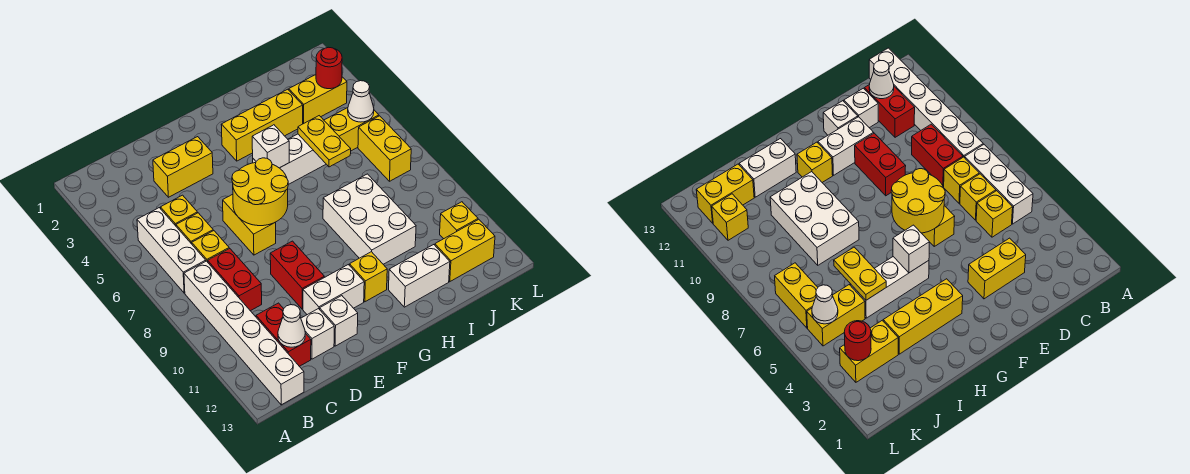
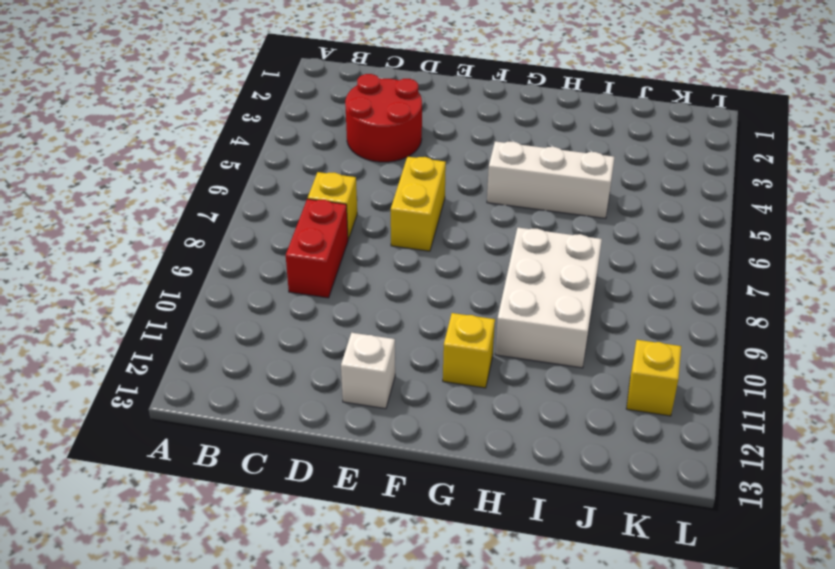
red 2x2 round brick [345,74,422,162] -> yellow 1x2 brick [153,137,213,197]
none -> white 1x3 brick [137,208,206,293]
none -> white 1x6 brick [184,261,304,405]
none -> yellow 1x1 brick [160,195,198,226]

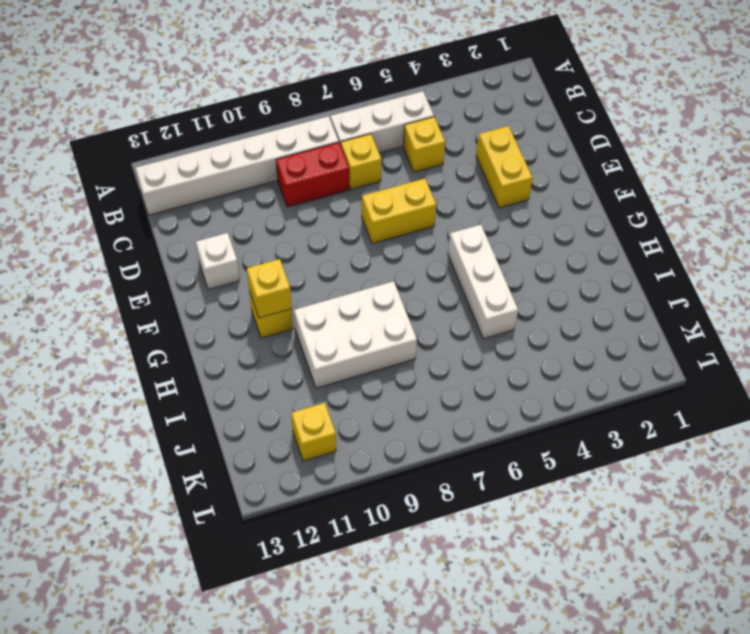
yellow 1x1 brick [247,259,292,318] -> yellow 1x1 brick moved to [176,213,213,244]
none -> red 1x2 brick [256,303,311,366]
none -> white 1x1 brick [301,308,334,359]
none -> red 1x2 brick [270,241,324,309]

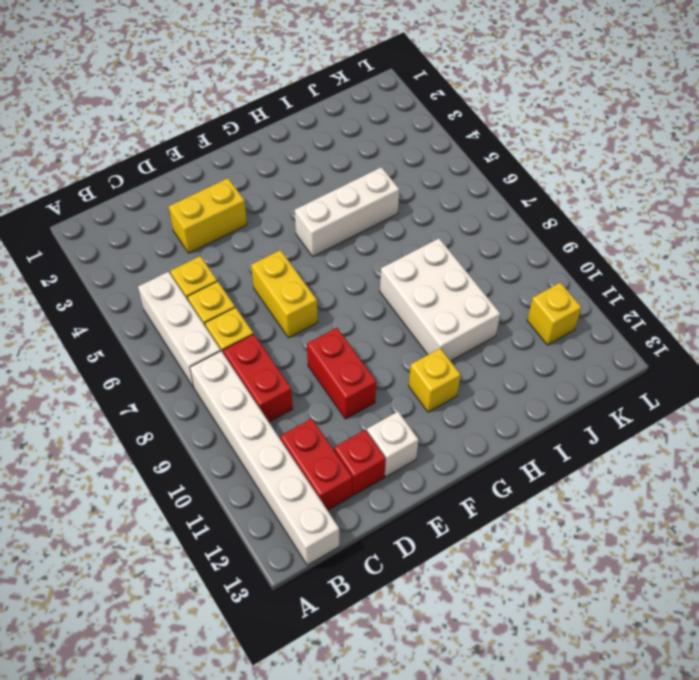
red 1x1 brick [334,430,386,495] -> white 1x1 brick [301,308,334,359]
none -> white 1x2 brick [303,265,364,315]
none -> yellow 1x3 brick [221,89,303,161]
none -> white 1x2 brick [389,245,450,307]

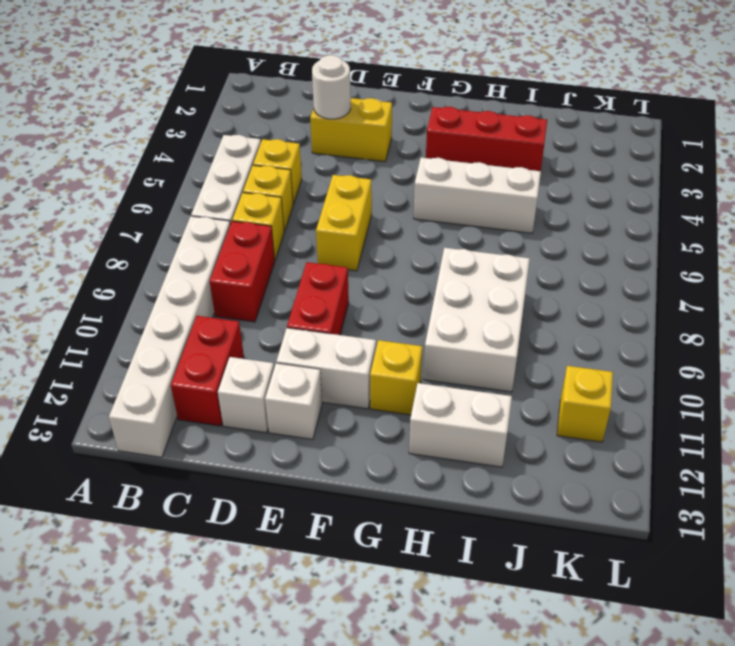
white 1x1 round brick [312,55,351,119] -> none
red 1x3 brick [426,107,547,171] -> yellow 1x3 brick [221,89,303,161]
none -> yellow 1x2 brick [289,75,347,124]
none -> yellow 1x2 brick [324,108,379,151]
none -> yellow 1x2 brick [435,219,495,282]

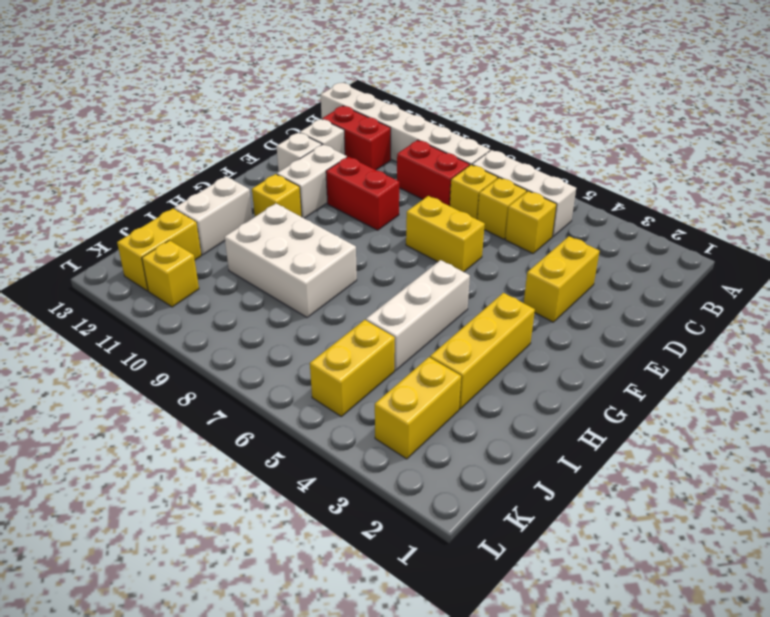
none -> yellow 1x2 brick [358,116,411,181]
none -> white 1x1 cone [278,305,305,347]
none -> yellow 2x2 round brick [232,158,288,226]

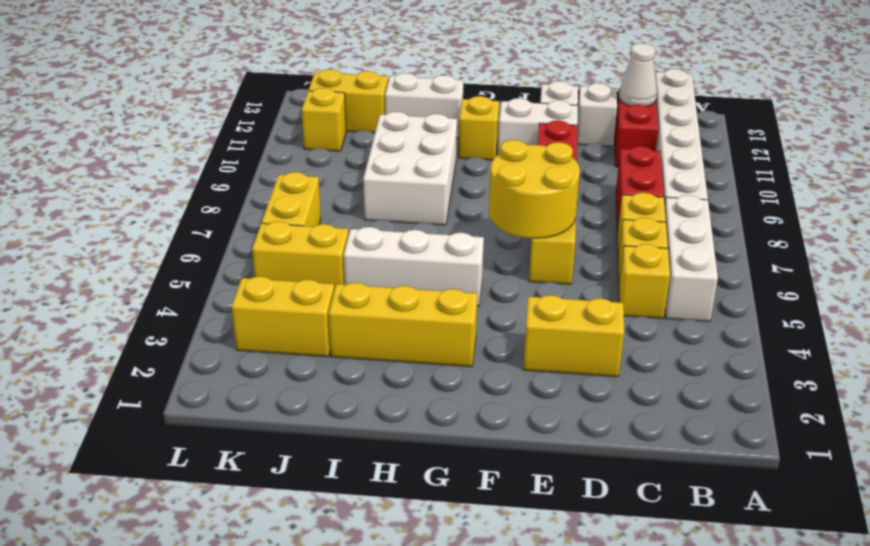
none -> white 1x1 brick [252,125,289,168]
none -> yellow 1x2 plate [298,116,351,167]
none -> red 1x1 round brick [316,47,342,89]

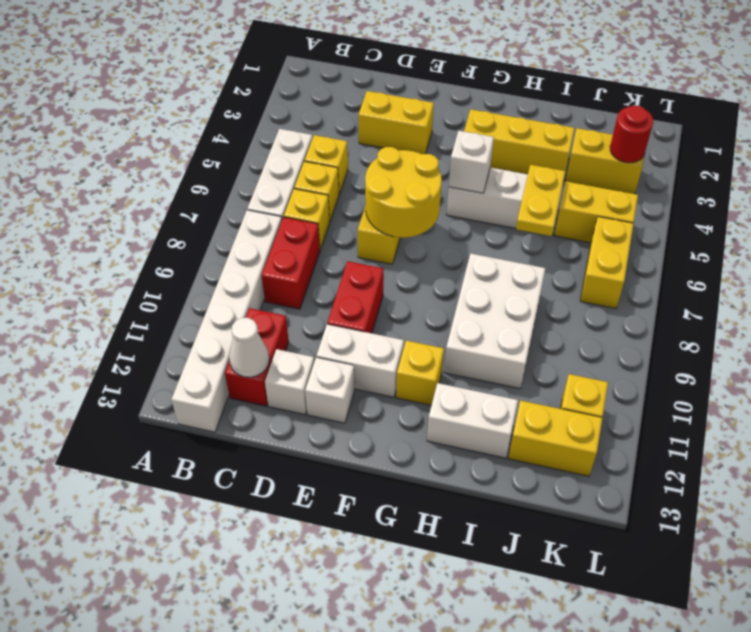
none -> white 1x1 cone [348,81,374,122]

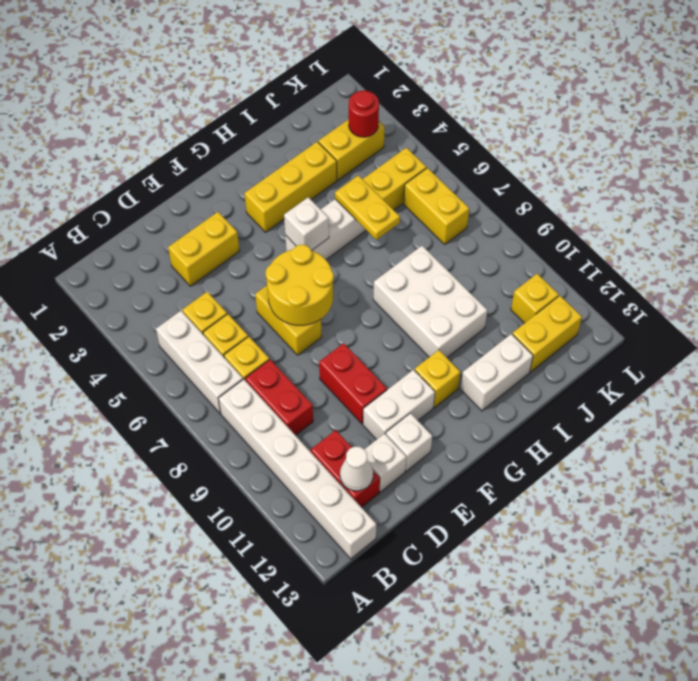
none -> white 1x1 cone [348,81,374,122]

